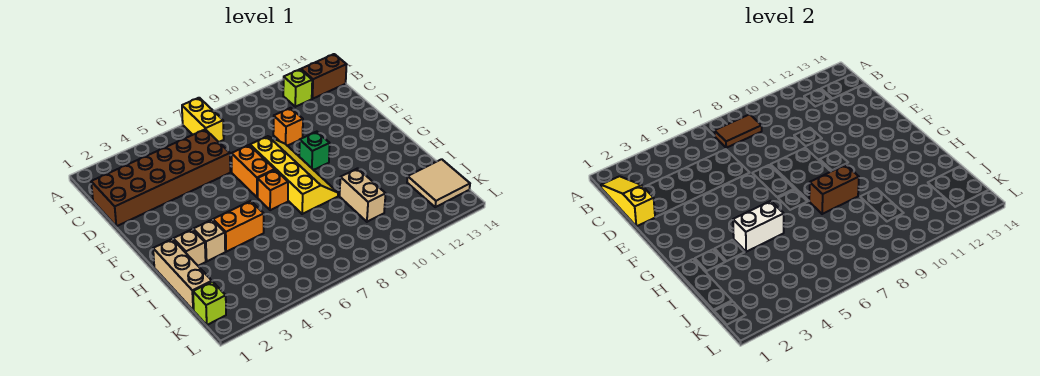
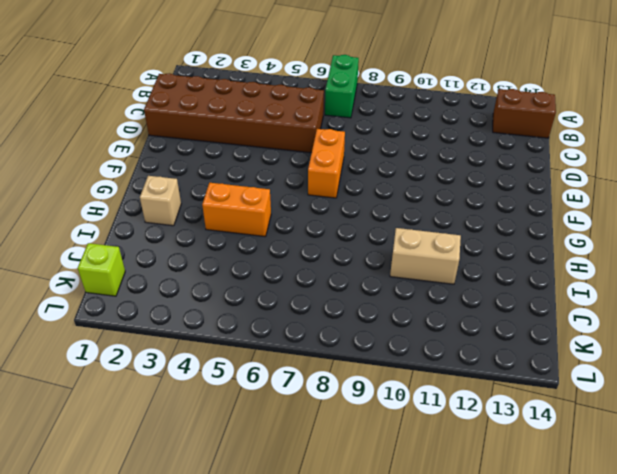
green 1x2 brick [325,55,359,118] -> yellow 1x2 brick [182,98,224,142]
tan 1x2 brick [390,228,461,284] -> tan 1x2 brick turned to [340,168,386,222]
none -> lime 1x1 brick [283,69,312,107]
none -> orange 1x1 brick [273,108,303,146]
none -> yellow 2x4 slope [250,136,338,214]

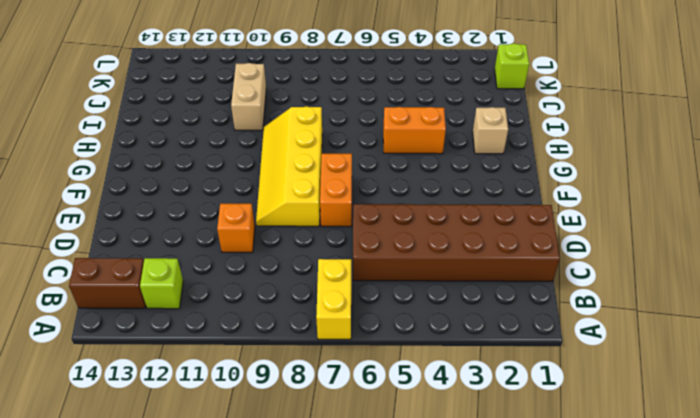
none -> green 1x1 brick [299,132,330,170]
none -> orange 1x1 brick [258,170,288,210]
none -> tan 1x3 brick [153,239,212,310]

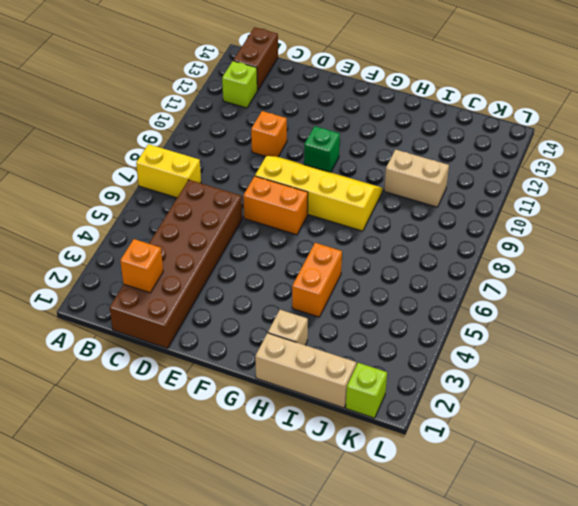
orange 1x1 brick [120,239,163,293] -> orange 1x1 brick moved to [258,170,288,210]
none -> tan 1x1 brick [193,220,225,261]
none -> tan 2x2 tile [407,159,470,207]
none -> yellow 1x3 slope [601,176,655,226]

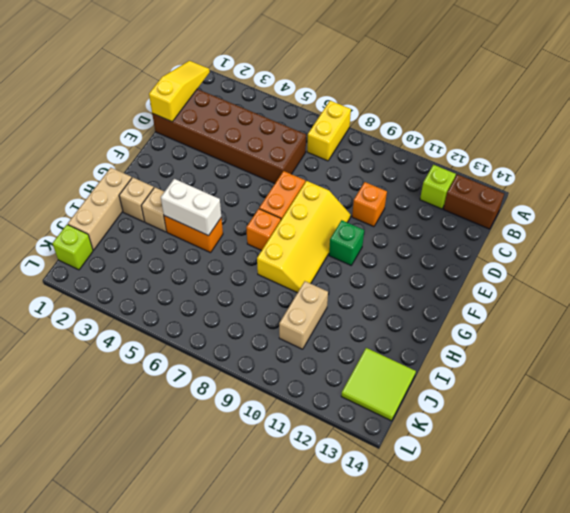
lime 2x2 tile [341,348,416,421] -> tan 2x2 tile [407,159,470,207]
none -> brown 1x2 tile [714,114,762,148]
none -> brown 1x2 brick [809,165,859,214]

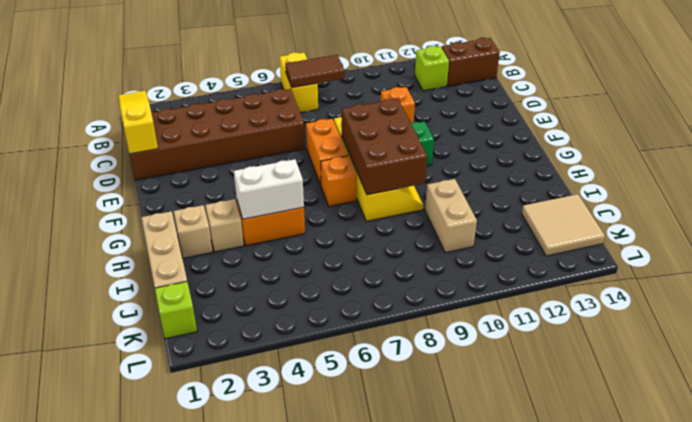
brown 2x3 brick [342,99,427,195] -> brown 1x2 brick [809,165,859,214]

